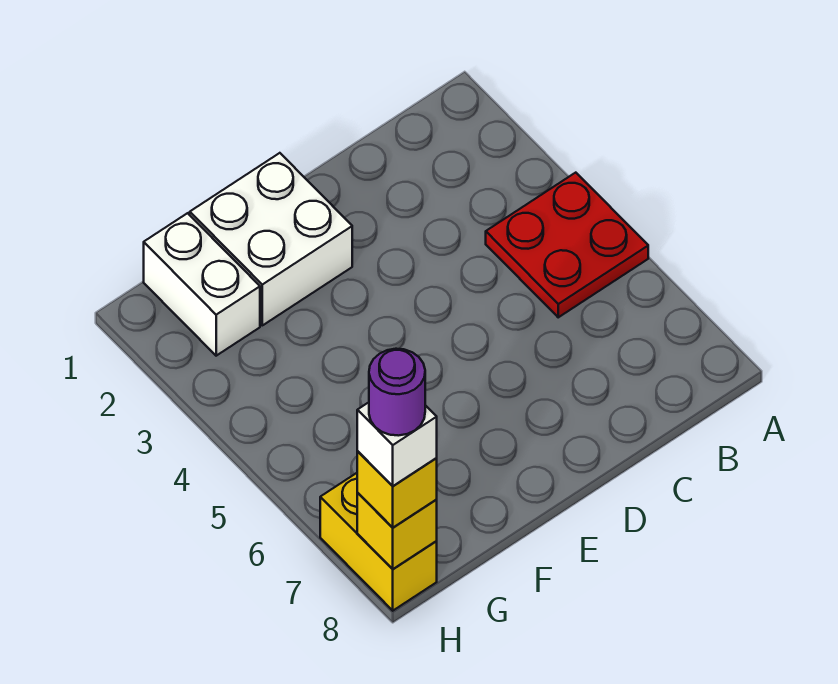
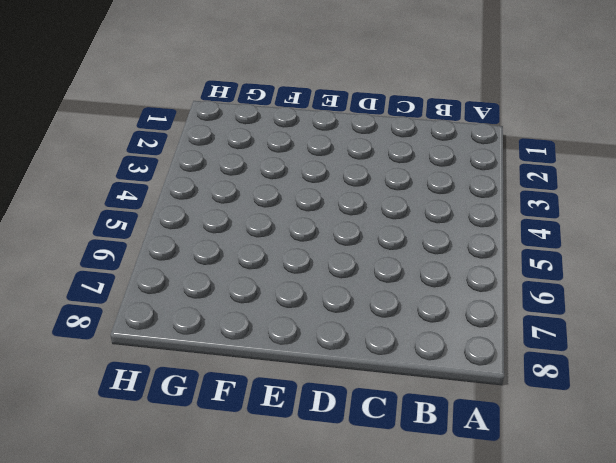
none -> red 2x2 plate [486,173,648,317]
none -> white 2x2 brick [190,153,352,325]

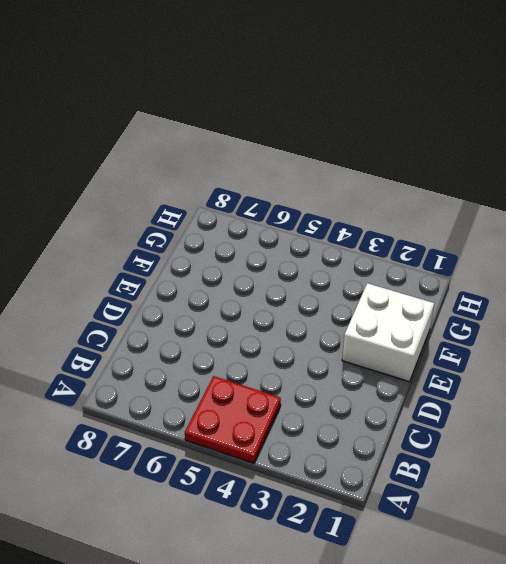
none -> white 1x2 brick [144,213,260,356]
none -> yellow 1x2 brick [320,473,437,611]

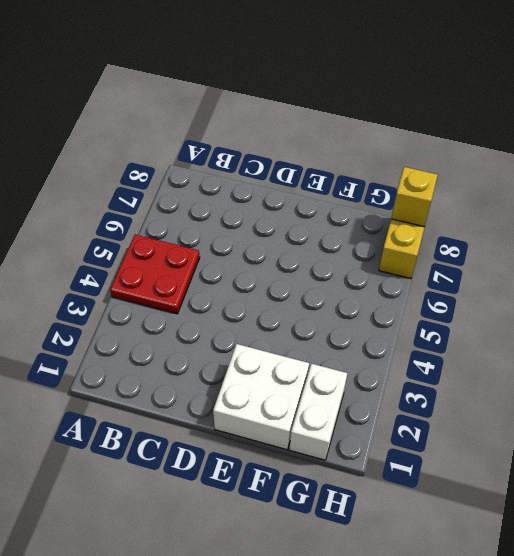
none -> yellow 1x1 brick [357,451,437,528]
none -> white 1x1 brick [357,402,437,486]

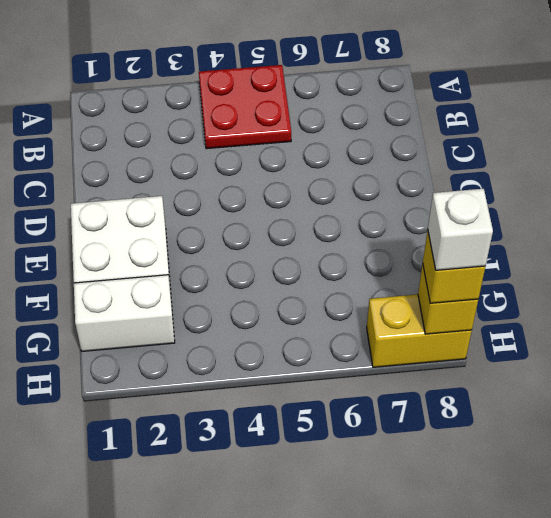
none -> purple 1x1 round brick [369,349,425,436]

